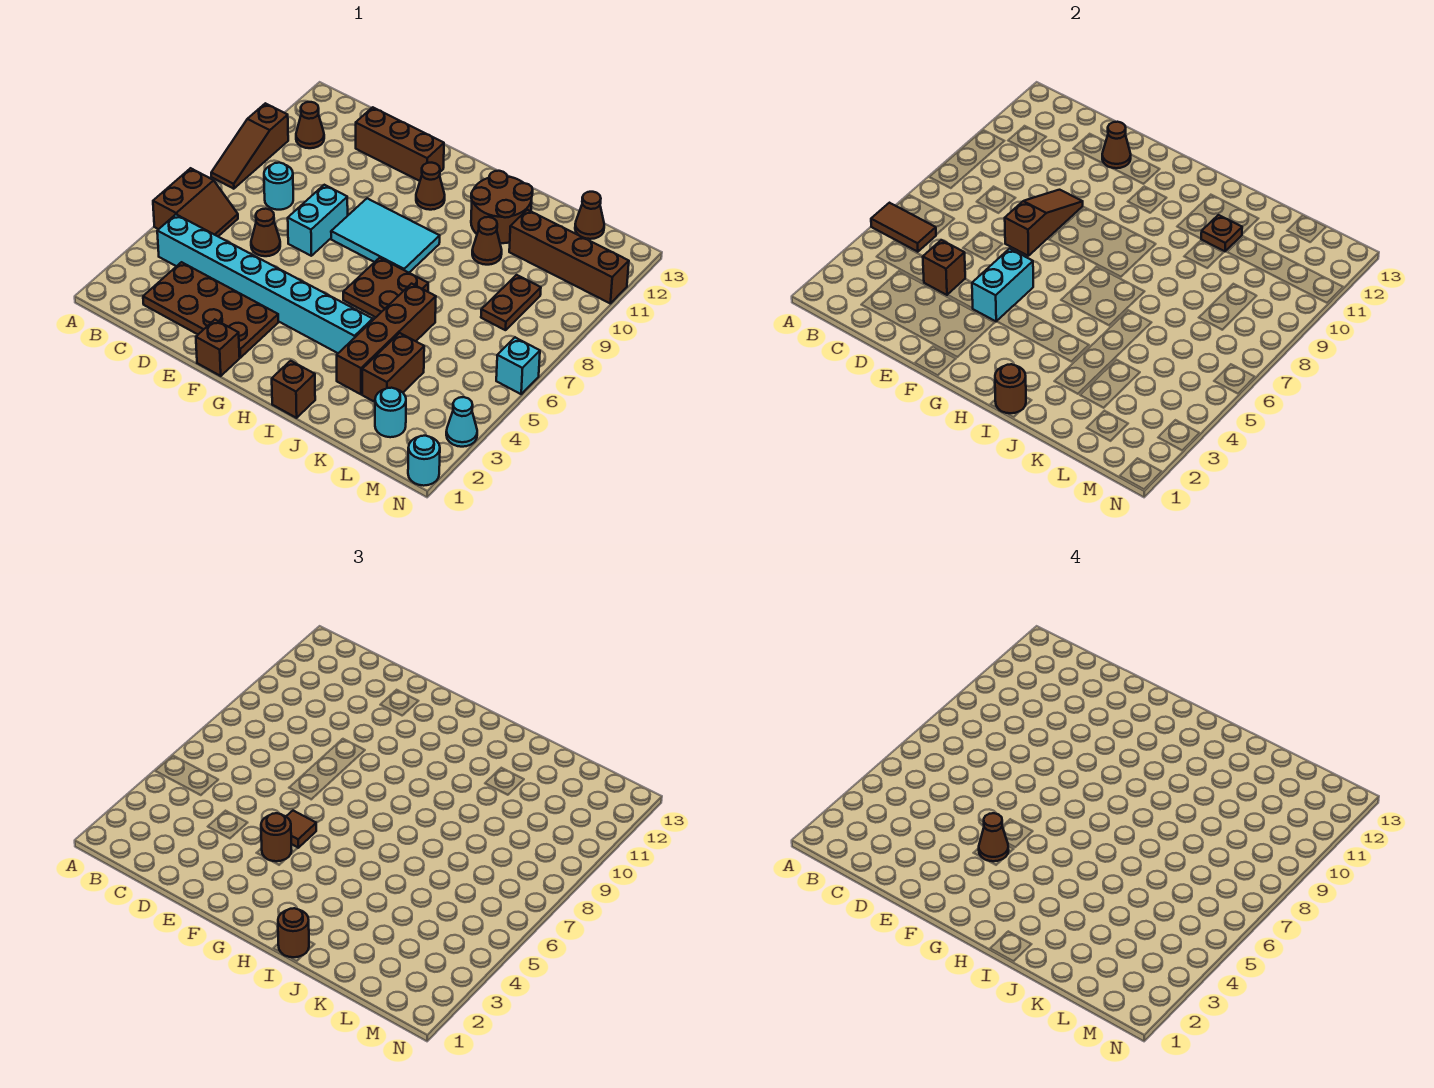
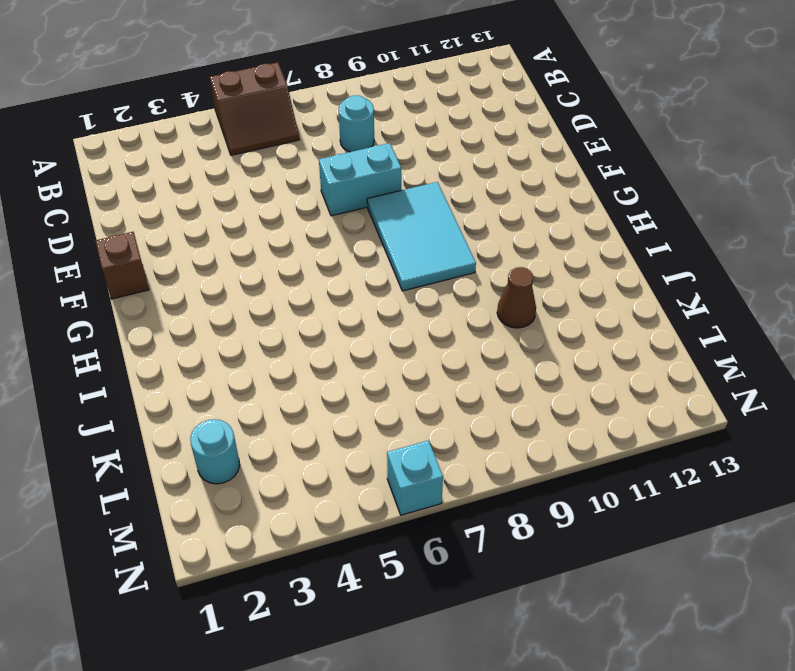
none -> brown 1x3 slope [211,103,288,189]
none -> cyan 1x8 brick [157,215,373,353]
none -> brown 1x1 cone [296,102,324,148]
none -> brown 2x4 plate [143,262,278,358]

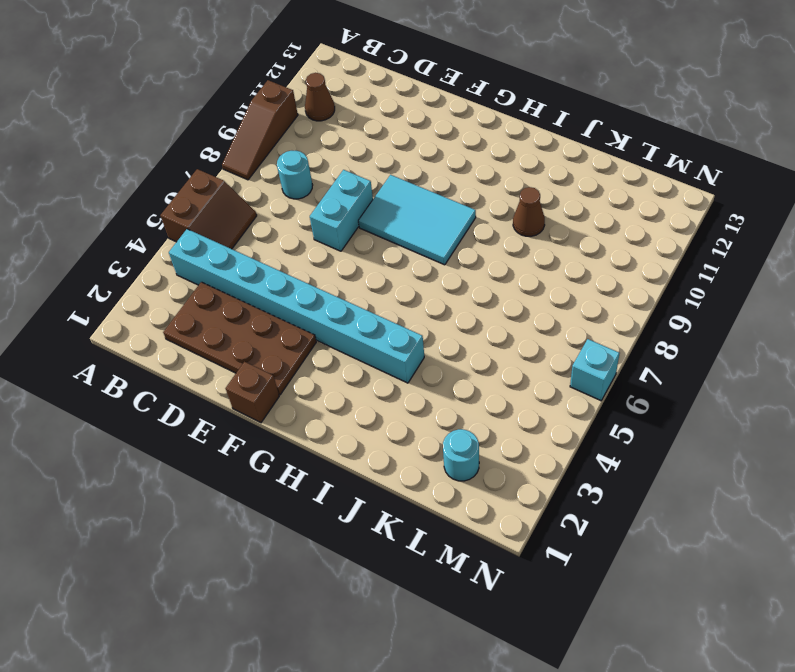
none -> brown 1x1 cone [251,209,280,256]
none -> brown 1x3 brick [356,107,444,181]
none -> brown 1x1 cone [416,163,445,210]
none -> brown 2x2 plate [343,258,428,317]

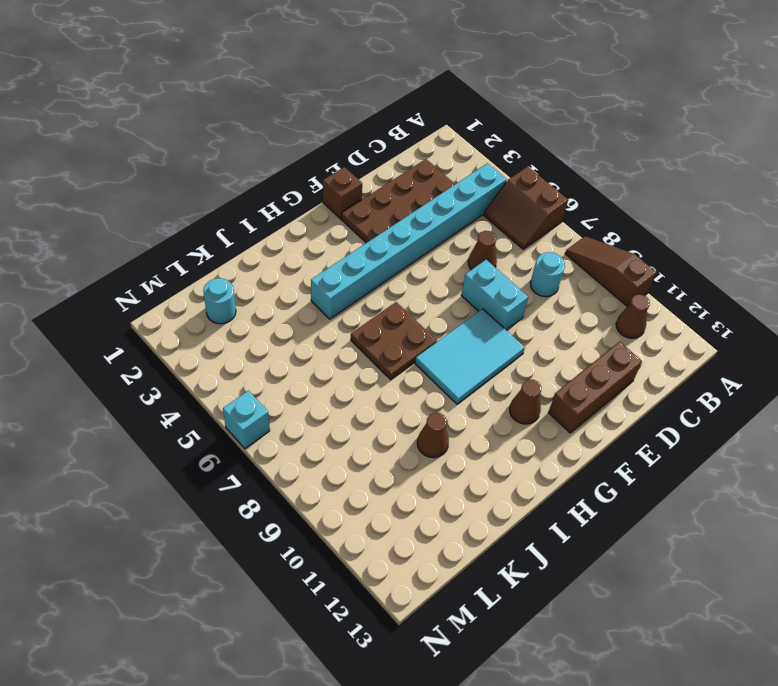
none -> brown 1x1 brick [272,361,315,418]
none -> brown 2x2 round brick [471,171,533,243]
none -> brown 1x4 brick [337,284,436,394]
none -> brown 1x2 brick [362,333,424,402]

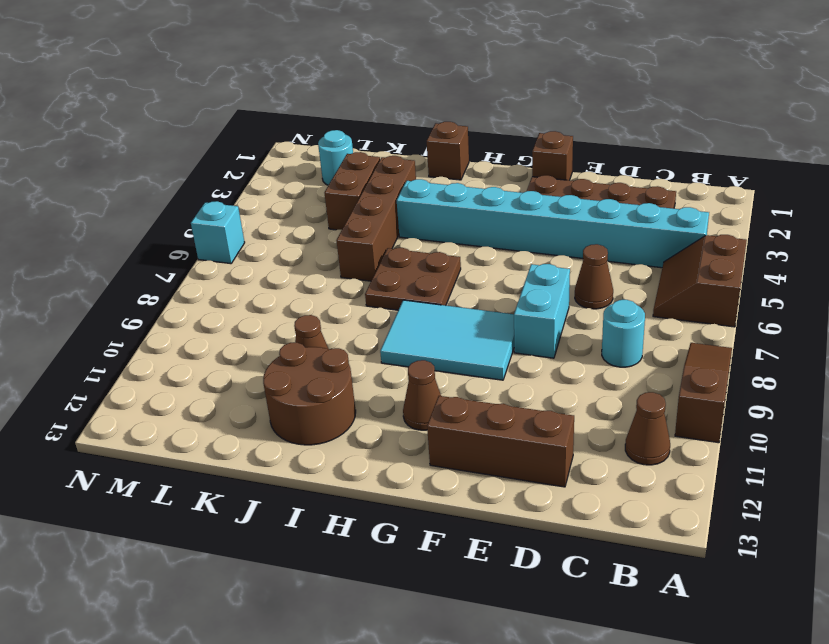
none -> brown 1x4 brick [509,210,629,303]
none -> brown 1x2 plate [481,275,541,330]
none -> brown 1x1 cone [575,192,604,239]
none -> cyan 1x1 round brick [408,436,440,486]

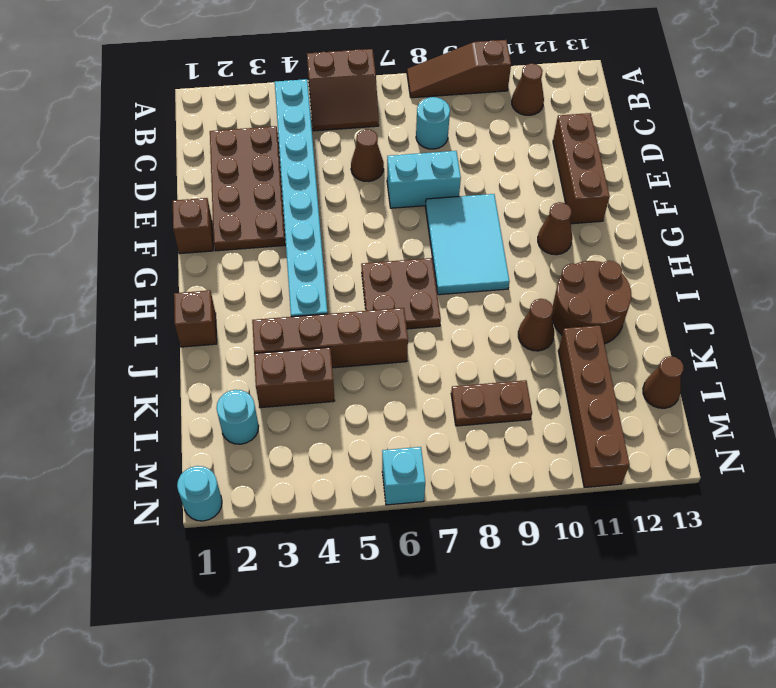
none -> cyan 1x1 cone [446,397,477,447]
none -> brown 1x2 tile [871,203,936,252]
none -> brown 1x1 brick [923,240,965,295]
none -> brown 1x3 slope [1005,190,1083,256]

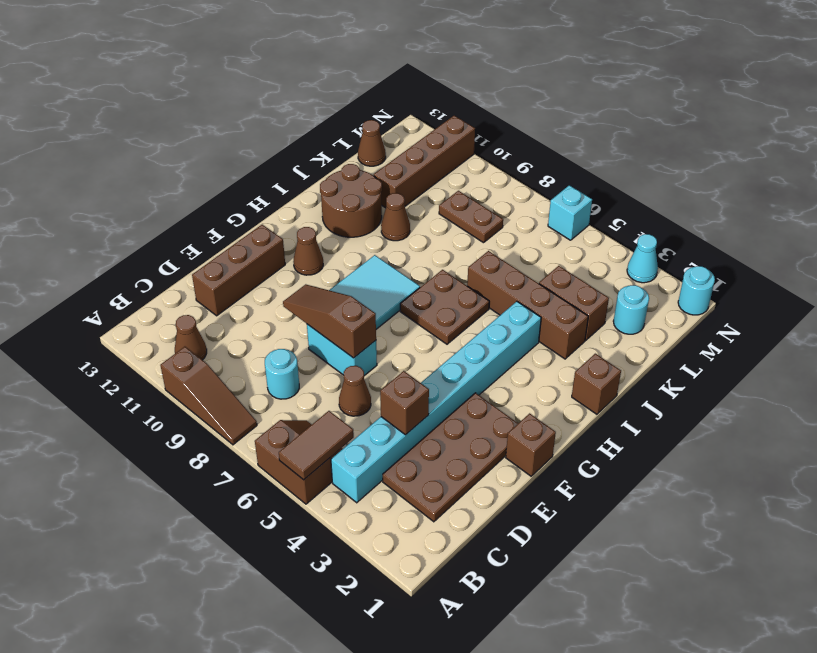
none -> brown 1x1 cone [1102,122,1131,168]
none -> cyan 1x2 brick [972,248,1033,321]
none -> brown 1x1 round brick [995,364,1026,413]
none -> brown 1x1 plate [1201,215,1242,251]

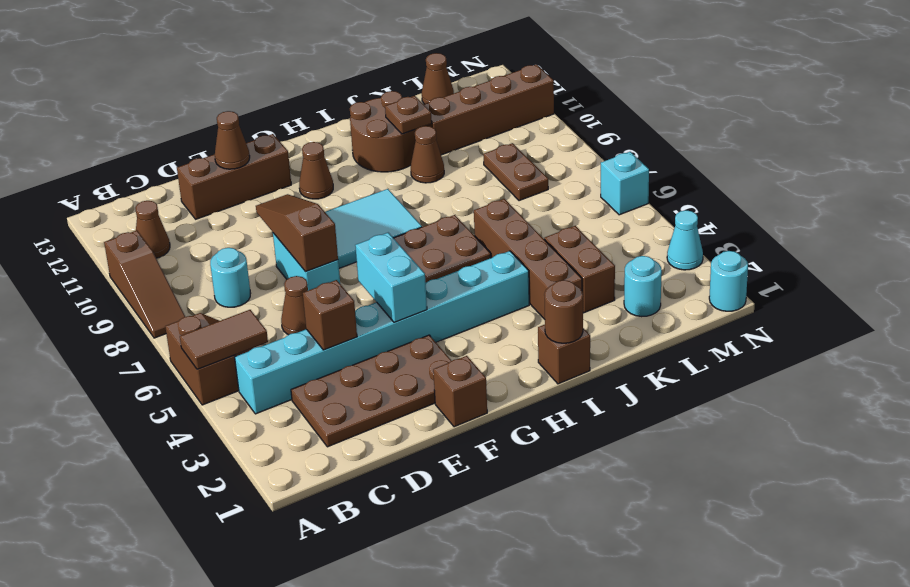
none -> brown 1x1 round brick [261,813,292,861]
none -> brown 1x1 tile [286,811,316,848]
none -> brown 1x1 round brick [278,908,309,957]
none -> brown 1x1 cone [979,813,1009,861]

